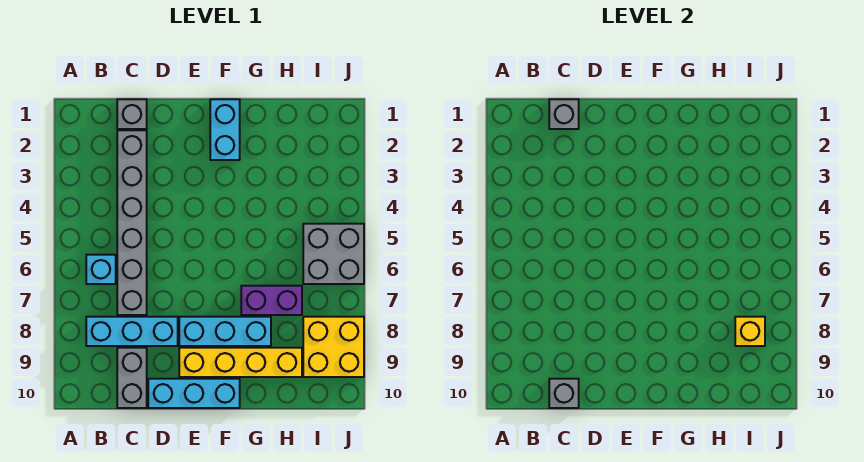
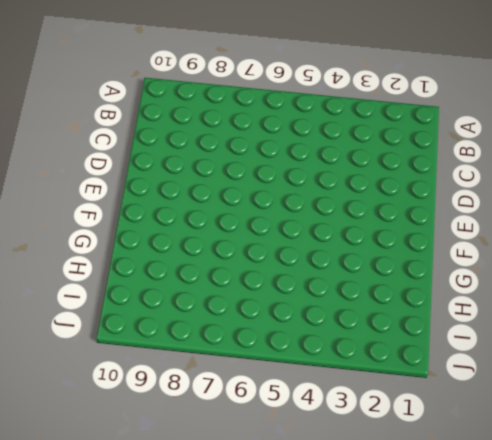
none -> cyan 1x1 brick [86,255,116,284]
none -> cyan 1x3 brick [86,317,178,346]
none -> grey 1x1 brick [117,99,147,129]

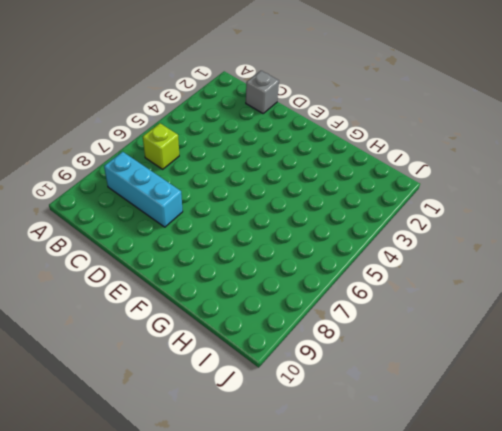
lime 1x1 brick [143,123,179,169] -> cyan 1x1 brick [86,255,116,284]
none -> grey 1x6 brick [117,130,147,315]
none -> grey 1x2 brick [117,348,147,408]
none -> cyan 1x3 brick [148,379,240,408]

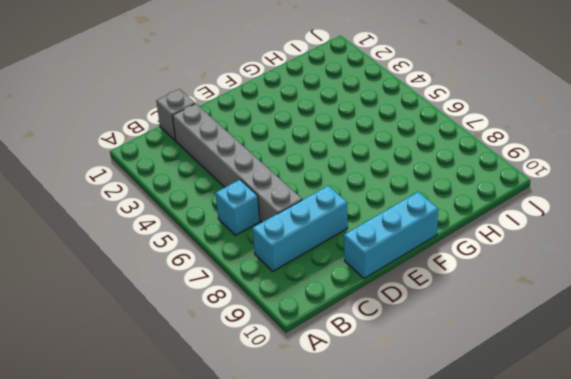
none -> grey 1x2 brick [117,348,147,408]
none -> cyan 1x3 brick [179,317,271,346]
none -> yellow 1x4 brick [179,348,302,377]

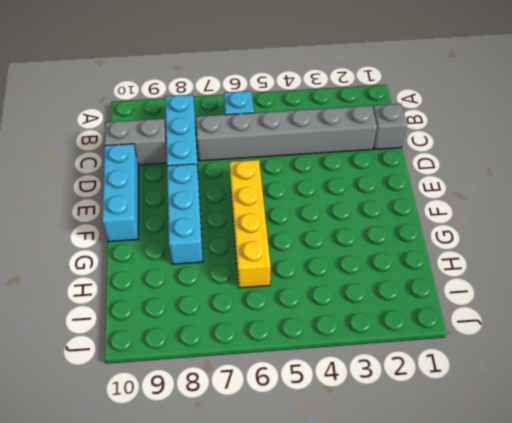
yellow 1x4 brick [230,160,271,288] -> yellow 1x4 brick moved to [179,348,302,377]
none -> cyan 1x2 brick [210,99,240,160]
none -> purple 1x2 brick [241,286,302,315]
none -> grey 2x2 brick [303,224,364,284]

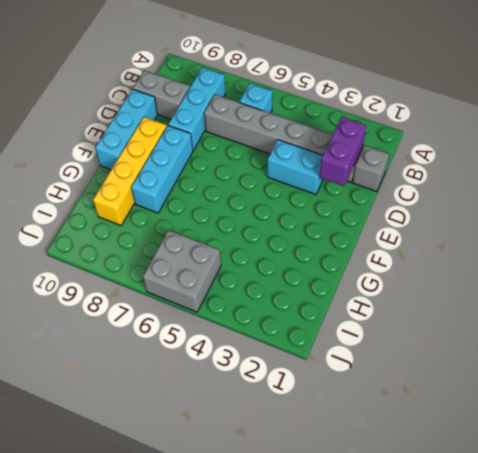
purple 1x2 brick [319,117,367,186] -> purple 1x2 brick moved to [241,286,302,315]
cyan 1x2 brick [267,140,323,195] -> cyan 1x2 brick moved to [210,99,240,160]
none -> yellow 2x2 brick [303,317,364,377]
none -> grey 1x1 brick [549,99,579,129]
none -> grey 1x1 brick [549,379,579,408]

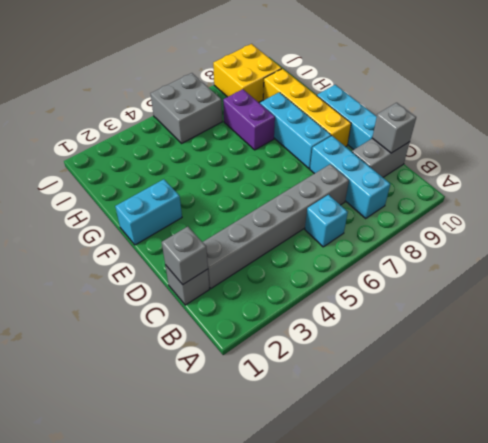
none -> yellow 1x1 brick [735,317,765,346]

